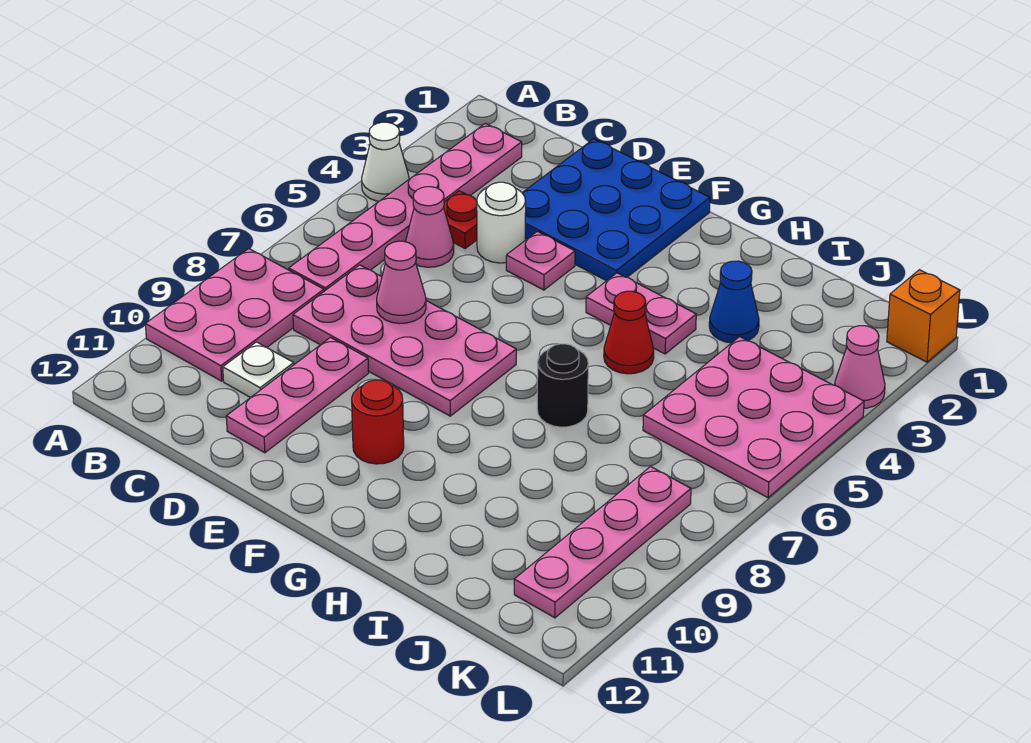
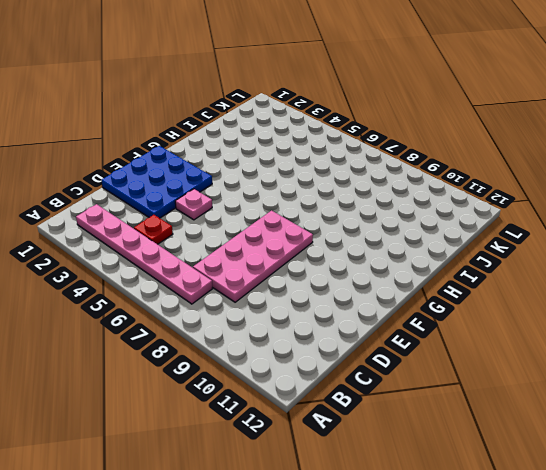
none -> white 1x1 cone [362,122,409,201]
none -> pink 2x3 plate [145,249,324,381]
none -> pink 1x1 cone [406,187,454,267]

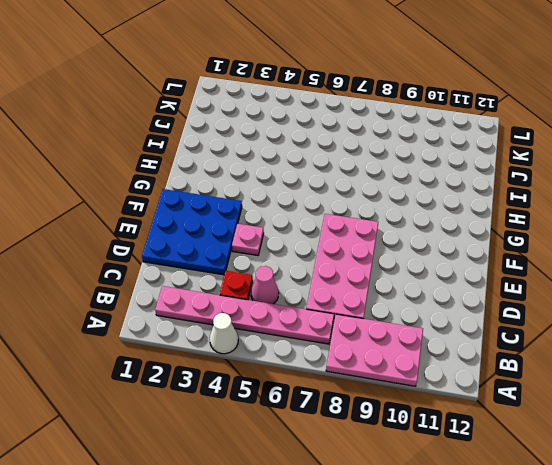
none -> white 1x1 plate [223,342,294,398]
none -> white 1x1 round brick [477,182,526,263]
none -> pink 1x3 plate [226,338,369,453]

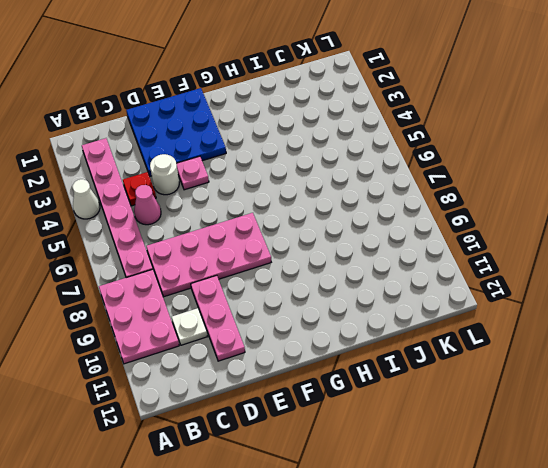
none -> red 1x1 round brick [352,380,404,464]
none -> pink 1x2 plate [586,273,696,354]
none -> red 1x1 cone [604,291,654,374]

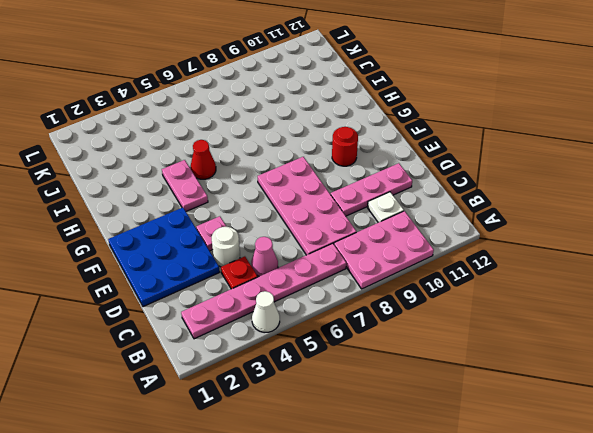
none -> black 1x1 round brick [537,344,588,427]
none -> blue 1x1 cone [709,261,759,343]
none -> pink 3x3 plate [643,337,864,498]

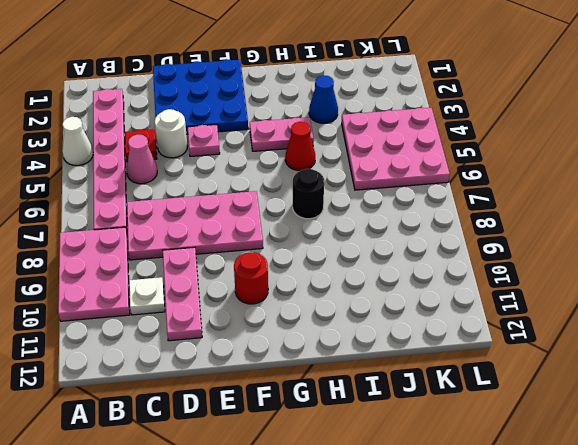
none -> pink 1x4 plate [514,467,691,618]
none -> orange 1x1 brick [887,270,960,362]
none -> pink 1x1 cone [835,326,885,408]

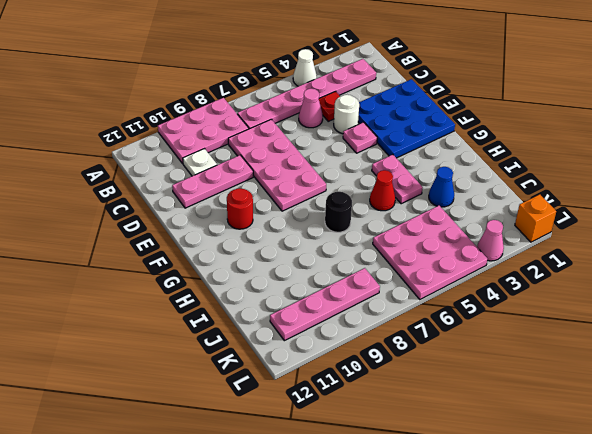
none -> pink 1x1 cone [377,241,426,324]

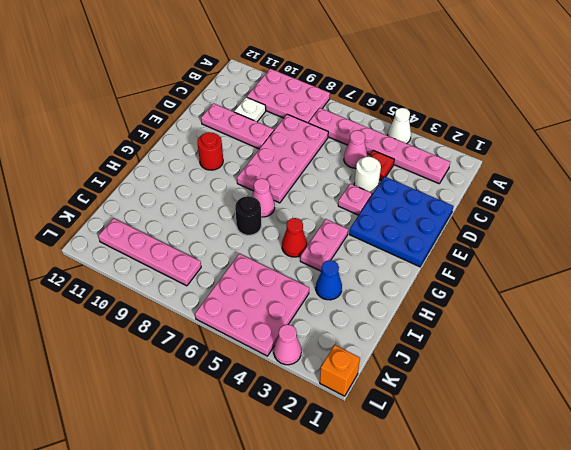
pink 1x1 cone [252,179,275,217] -> pink 1x1 cone moved to [377,241,426,324]

